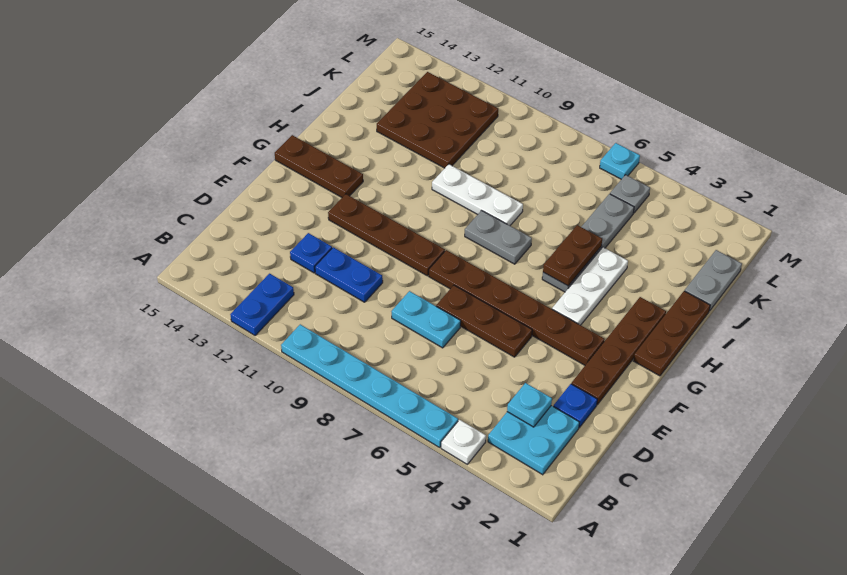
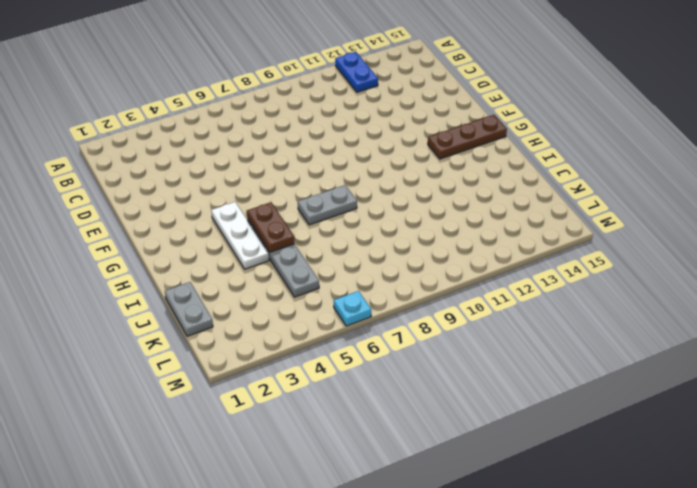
none -> white 1x1 plate [441,420,486,464]
none -> cyan 1x6 plate [281,324,458,448]
none -> cyan 2x2 plate [488,406,579,475]

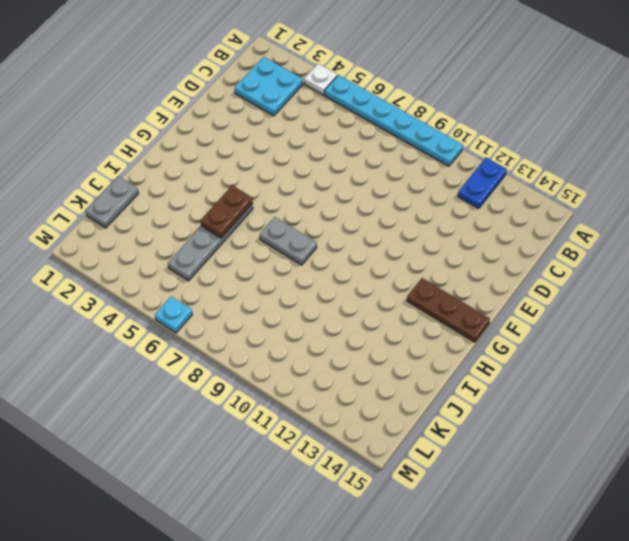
none -> blue 1x1 plate [553,384,597,428]
none -> cyan 1x2 plate [391,291,461,348]
none -> blue 1x2 plate [315,247,383,302]

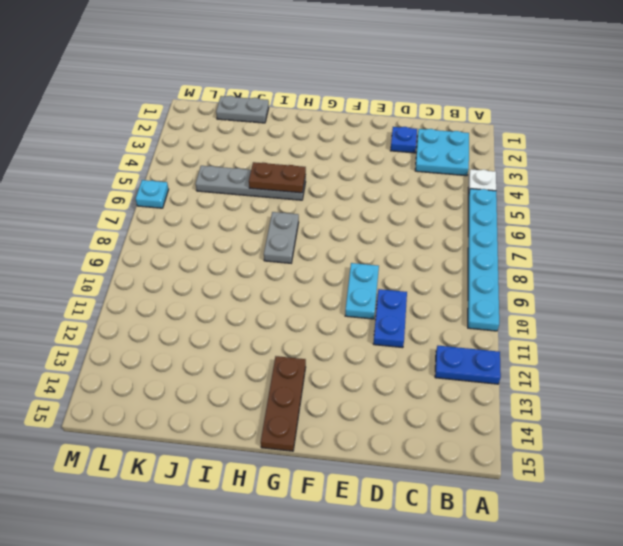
cyan 1x2 plate [345,263,379,319] -> cyan 1x2 plate moved to [391,291,461,348]
none -> blue 1x1 plate [290,233,332,273]
none -> brown 1x4 plate [572,297,666,405]
none -> brown 1x3 plate [436,285,532,357]

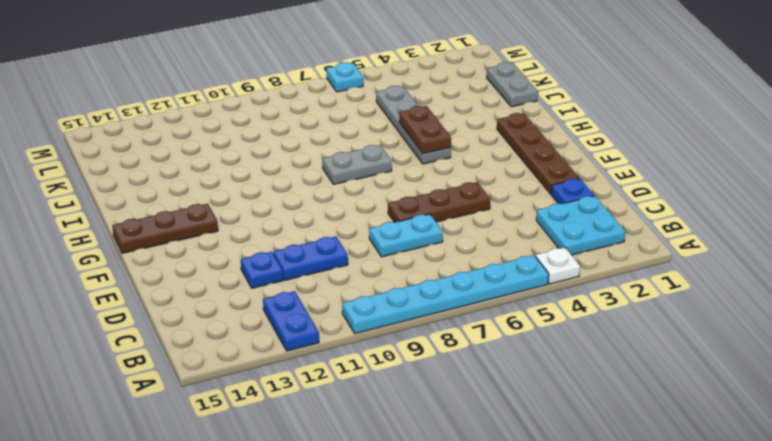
none -> brown 1x6 plate [429,250,605,365]
none -> brown 1x4 plate [328,194,445,276]
none -> brown 1x3 plate [634,291,710,376]

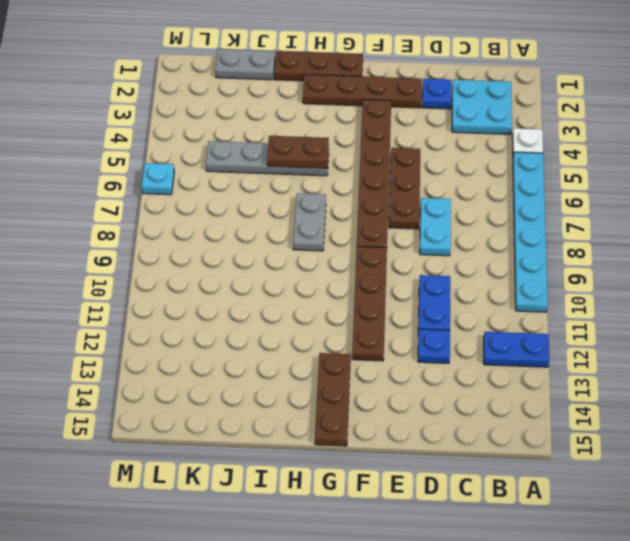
none -> white 1x3 plate [552,247,628,325]
none -> white 1x3 plate [432,164,523,226]
none -> brown 3x3 plate [377,72,498,168]

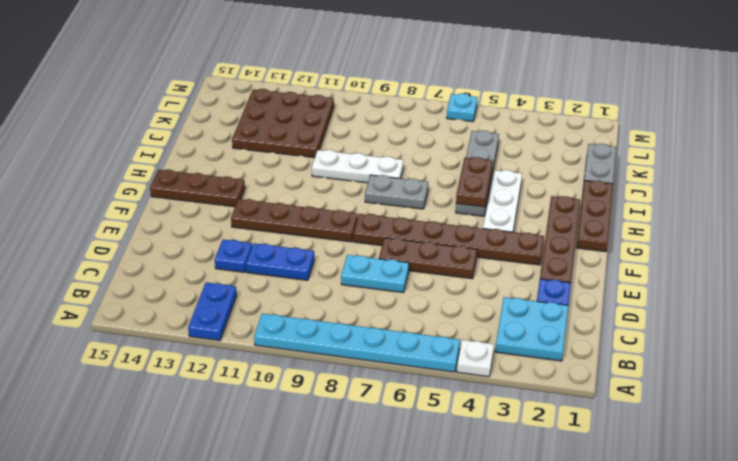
none -> grey 1x1 plate [610,175,650,213]
none -> cyan 1x1 plate [507,383,552,427]

